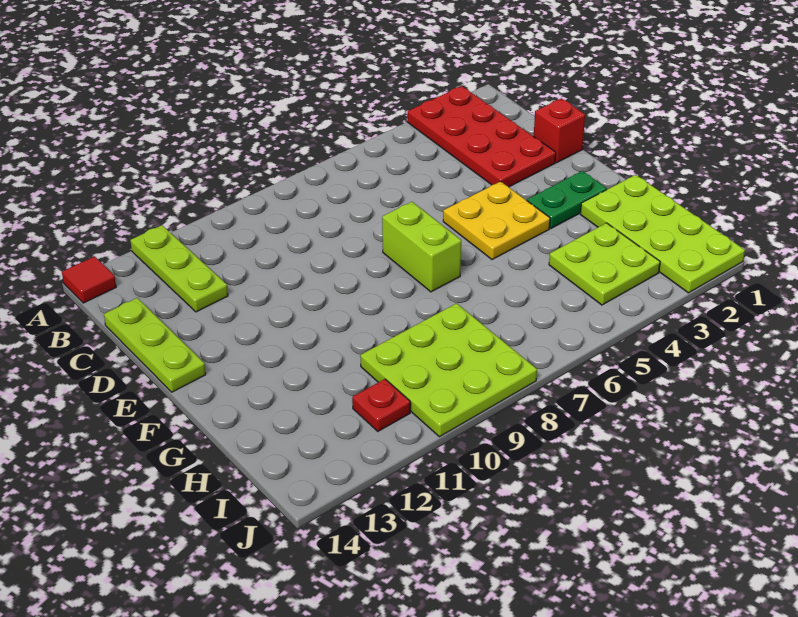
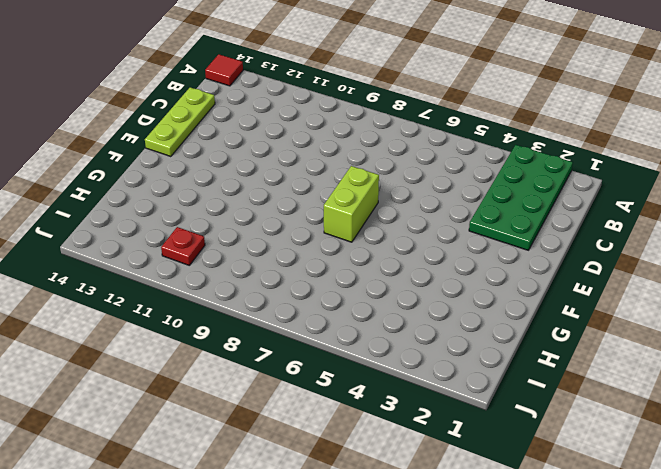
green 2x4 plate [469,145,573,250] -> red 2x4 plate [408,86,556,187]
none -> lime 1x3 plate [130,225,228,312]
none -> red 1x1 brick [534,98,585,163]
none -> yellow 2x2 plate [443,181,550,260]

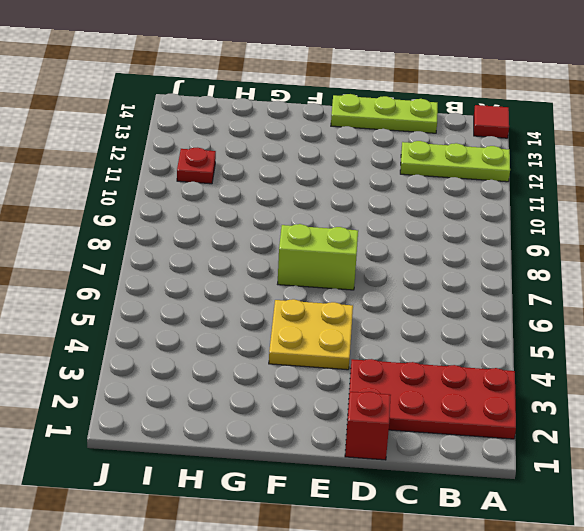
none -> green 1x2 plate [527,171,607,228]
none -> lime 2x4 plate [580,175,745,293]
none -> lime 2x2 plate [549,223,660,305]

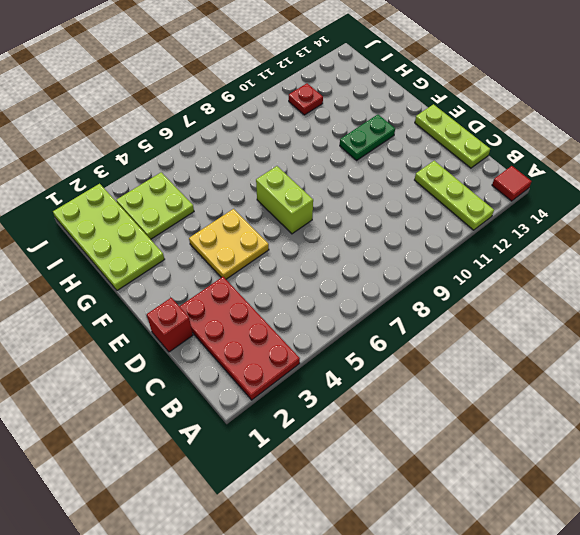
green 1x2 plate [340,115,395,160] -> green 1x2 plate moved to [527,171,607,228]
none -> lime 3x3 plate [360,303,537,437]

